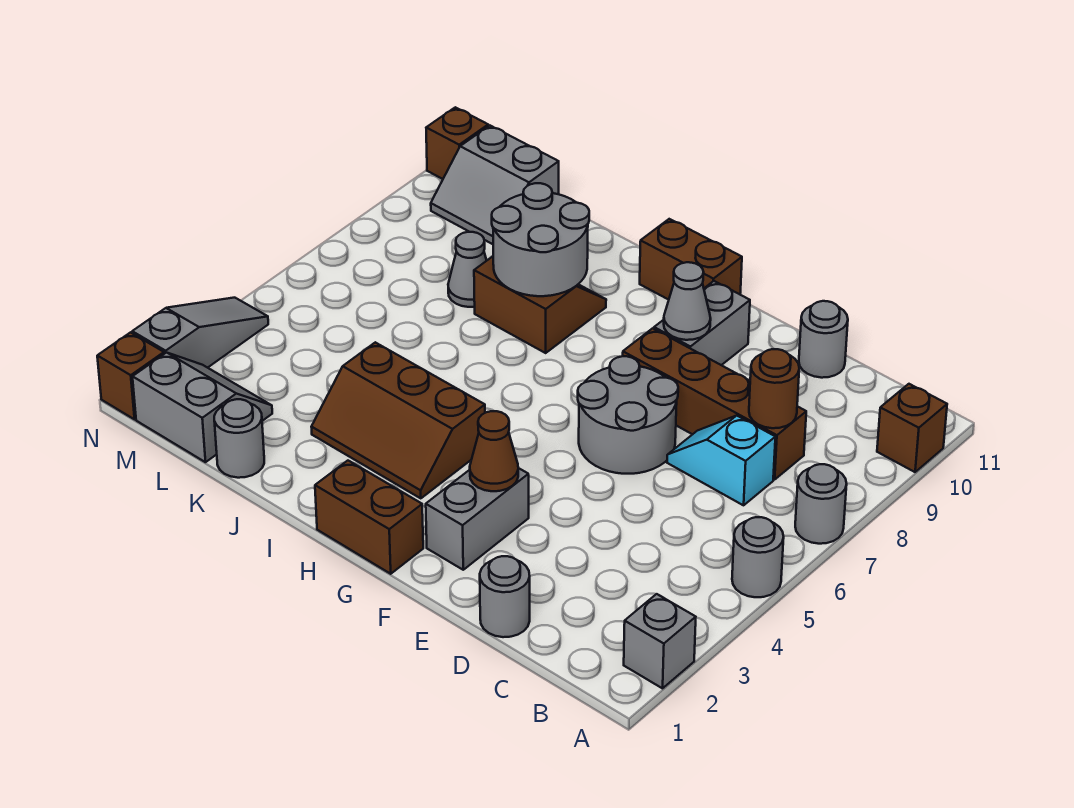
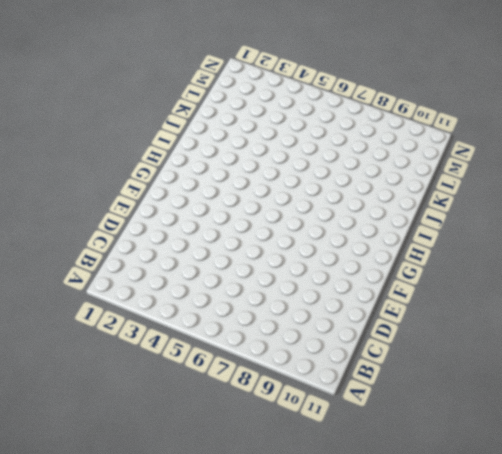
none -> grey 1x1 brick [624,594,696,688]
none -> grey 1x1 round brick [732,517,784,597]
none -> grey 1x1 round brick [795,464,847,544]

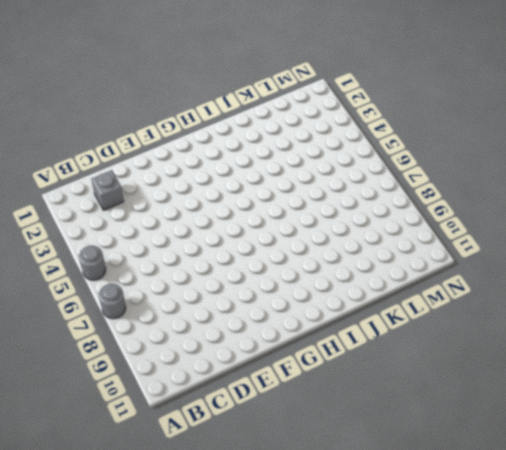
grey 1x1 brick [92,170,124,210] -> grey 1x1 brick moved to [624,594,696,688]
none -> brown 1x1 brick [877,384,947,472]
none -> cyan 1x2 slope [667,416,775,505]
none -> brown 1x4 brick [623,328,806,480]

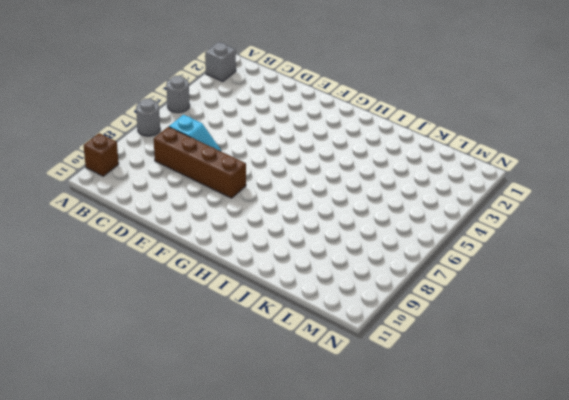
none -> grey 1x1 round brick [480,556,530,637]
none -> grey 1x1 round brick [799,301,848,378]
none -> grey 2x2 round brick [578,356,678,474]

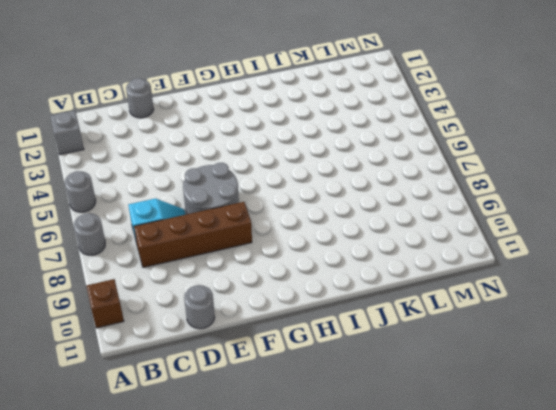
none -> grey 1x2 brick [426,468,529,570]
none -> grey 1x2 brick [654,281,750,365]
none -> brown 1x2 brick [315,461,423,574]

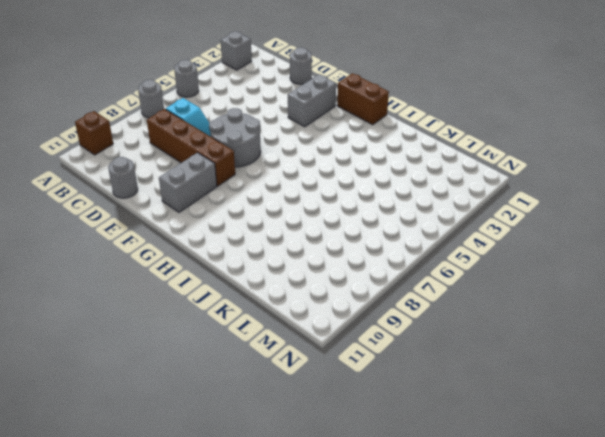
none -> brown 1x2 brick [640,219,742,300]
none -> brown 2x3 slope [312,342,485,498]
none -> brown 2x2 slope [474,257,606,353]

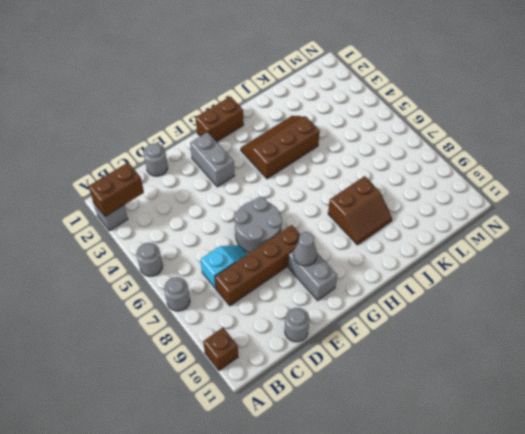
brown 1x2 brick [89,163,144,216] -> brown 1x2 brick moved to [640,219,742,300]
none -> grey 1x1 round brick [214,399,264,478]
none -> grey 1x1 cone [448,232,487,307]
none -> grey 2x2 slope [133,353,272,462]

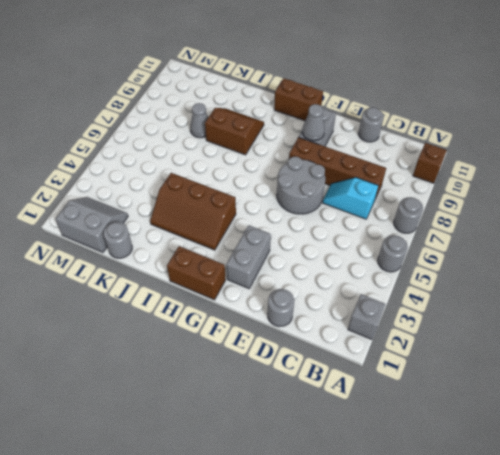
none -> grey 2x2 slope [431,126,559,244]
none -> brown 1x1 brick [97,332,164,419]
none -> grey 1x3 slope [132,298,268,368]

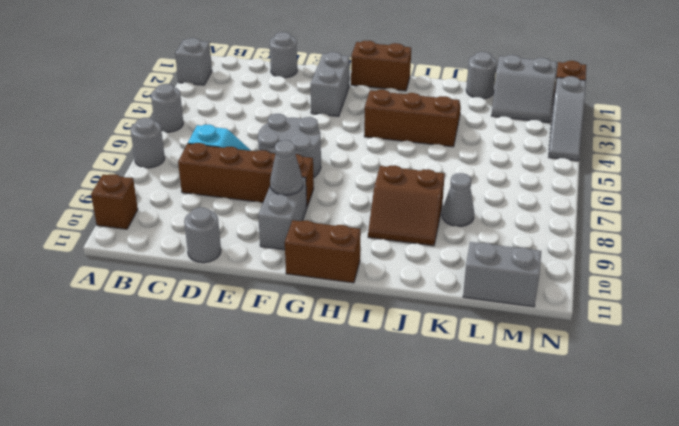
none -> brown 1x1 brick [426,107,488,179]
none -> brown 1x1 round brick [749,349,799,428]
none -> brown 1x1 cone [470,411,518,491]

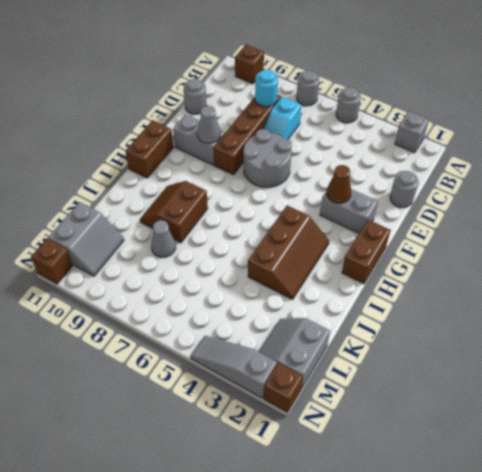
cyan 1x1 round brick [255,70,278,107] -> brown 1x1 round brick [749,349,799,428]
none -> grey 1x1 round brick [214,399,264,478]
none -> grey 2x2 round brick [492,183,589,296]

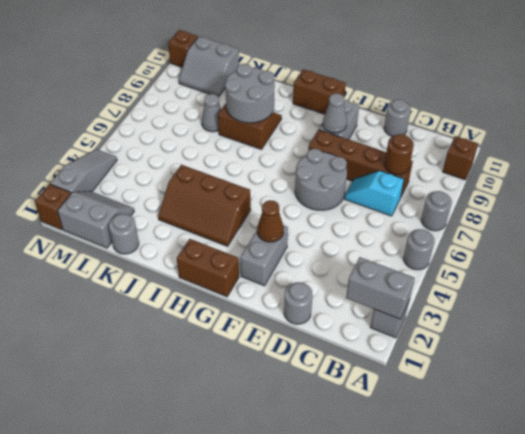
grey 1x2 brick [346,257,415,319] -> none

